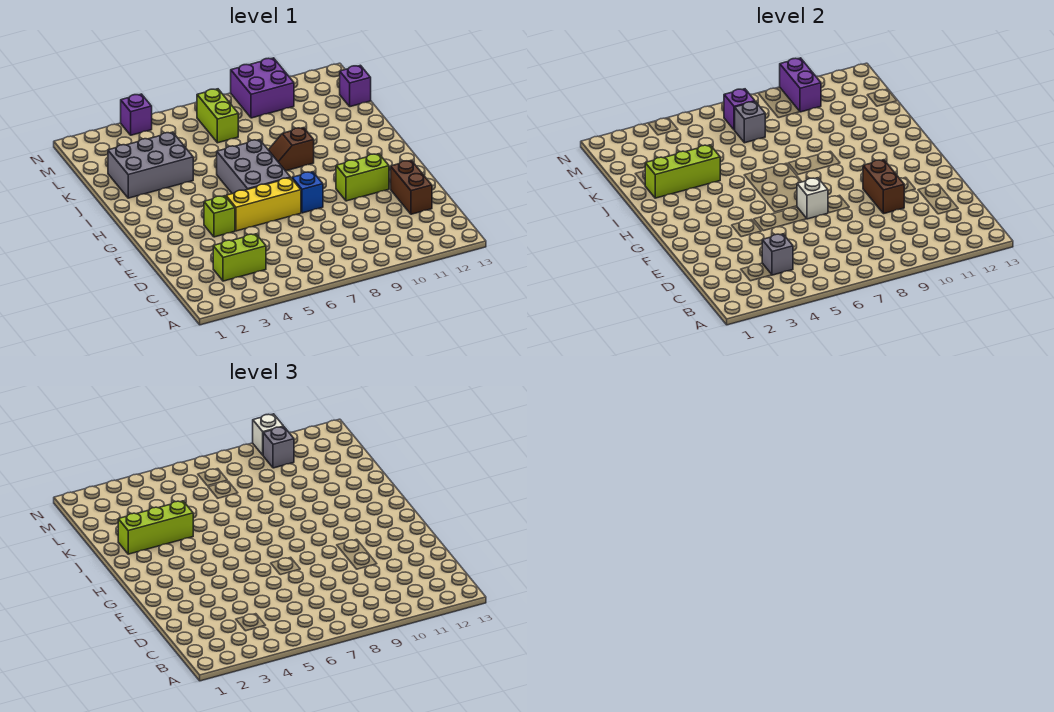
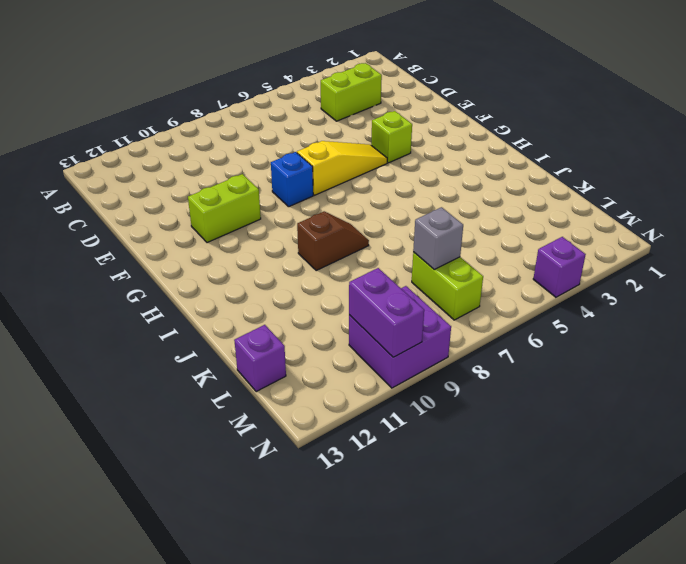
yellow 1x3 slope [297,141,387,195] -> yellow 1x3 brick [226,178,301,231]
none -> brown 1x2 brick [391,160,432,214]
none -> grey 2x3 brick [217,140,291,194]
none -> grey 2x3 brick [108,132,193,198]

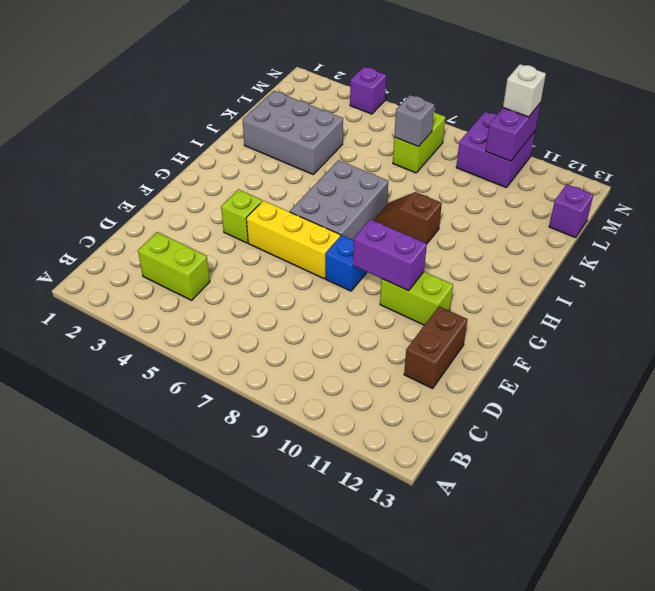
purple 1x2 brick [353,219,427,291] -> brown 1x2 brick [863,160,904,214]
none -> grey 1x1 brick [762,234,793,275]
none -> white 1x1 brick [797,178,828,219]
none -> lime 1x3 brick [645,145,720,198]

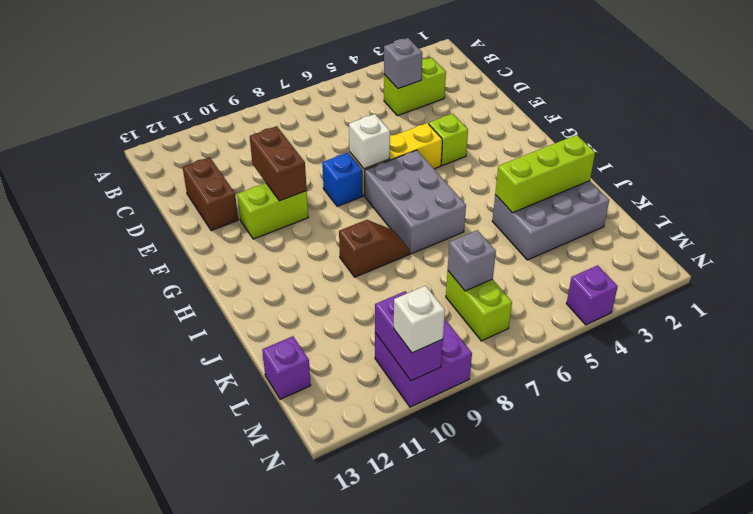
none -> purple 1x1 brick [724,89,755,130]
none -> lime 1x3 brick [118,501,193,554]
none -> grey 1x1 brick [263,427,294,468]

